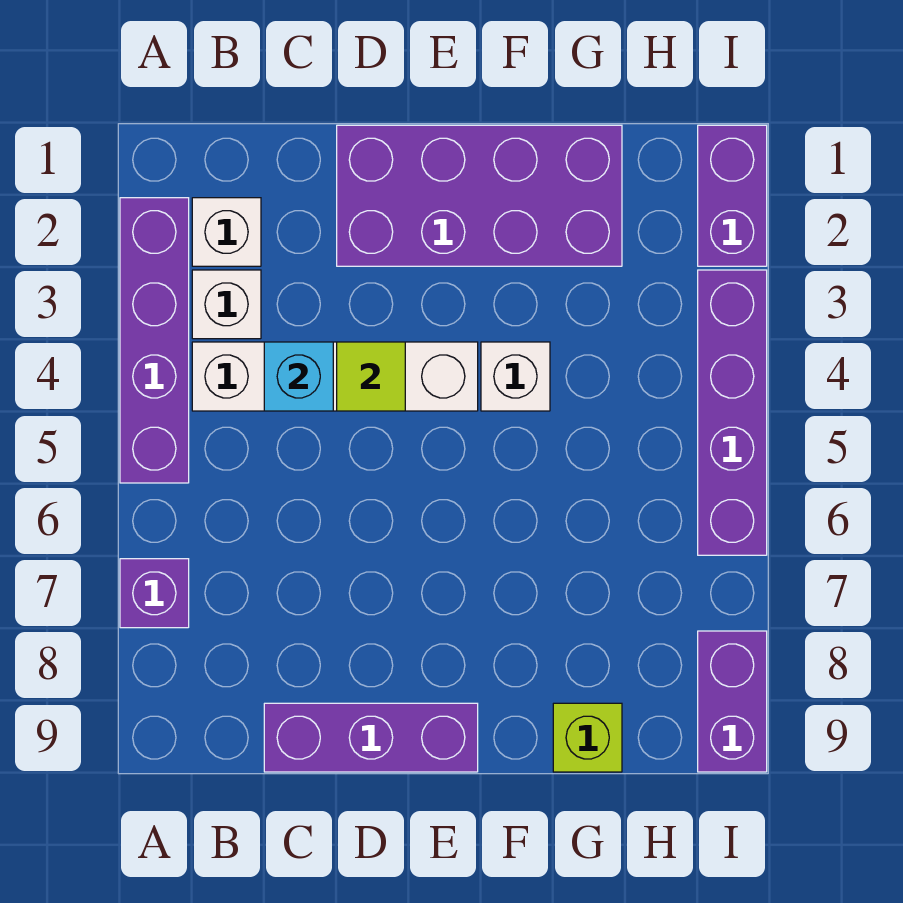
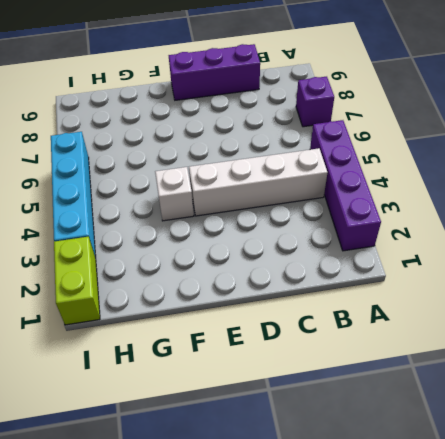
lime 1x2 brick [54,237,100,325] -> purple 1x2 brick [698,125,767,266]
cyan 1x4 brick [51,132,96,257] -> purple 1x4 brick [698,270,767,555]
none -> white 1x1 brick [192,198,261,266]
none -> white 1x1 brick [192,270,261,339]
none -> purple 2x4 brick [337,125,622,266]

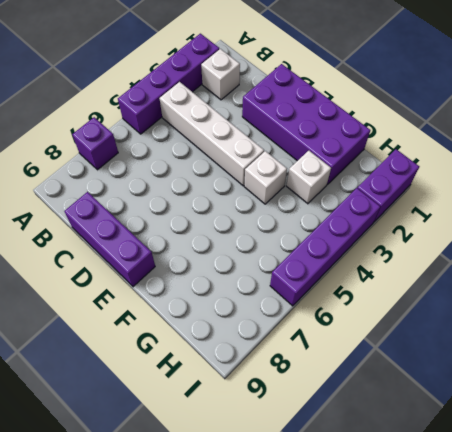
white 1x1 brick [287,151,331,204] -> white 1x1 brick moved to [192,270,261,339]
none -> lime 1x1 brick [553,703,622,772]
none -> purple 1x2 brick [698,631,767,772]
none -> cyan 1x1 brick [264,342,333,411]

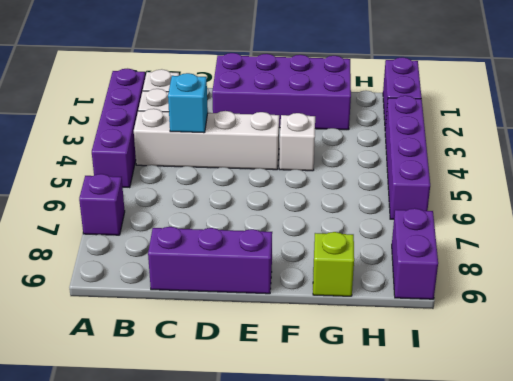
none -> lime 1x1 tile [337,342,405,411]

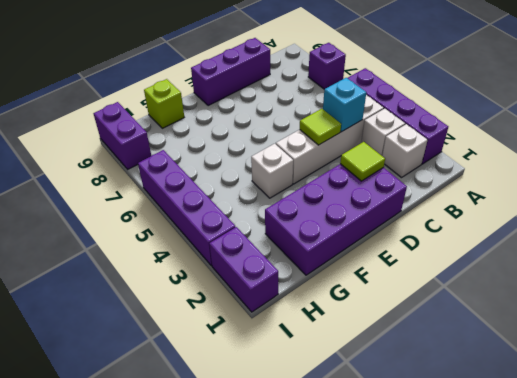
lime 1x1 tile [340,142,385,181] -> none

